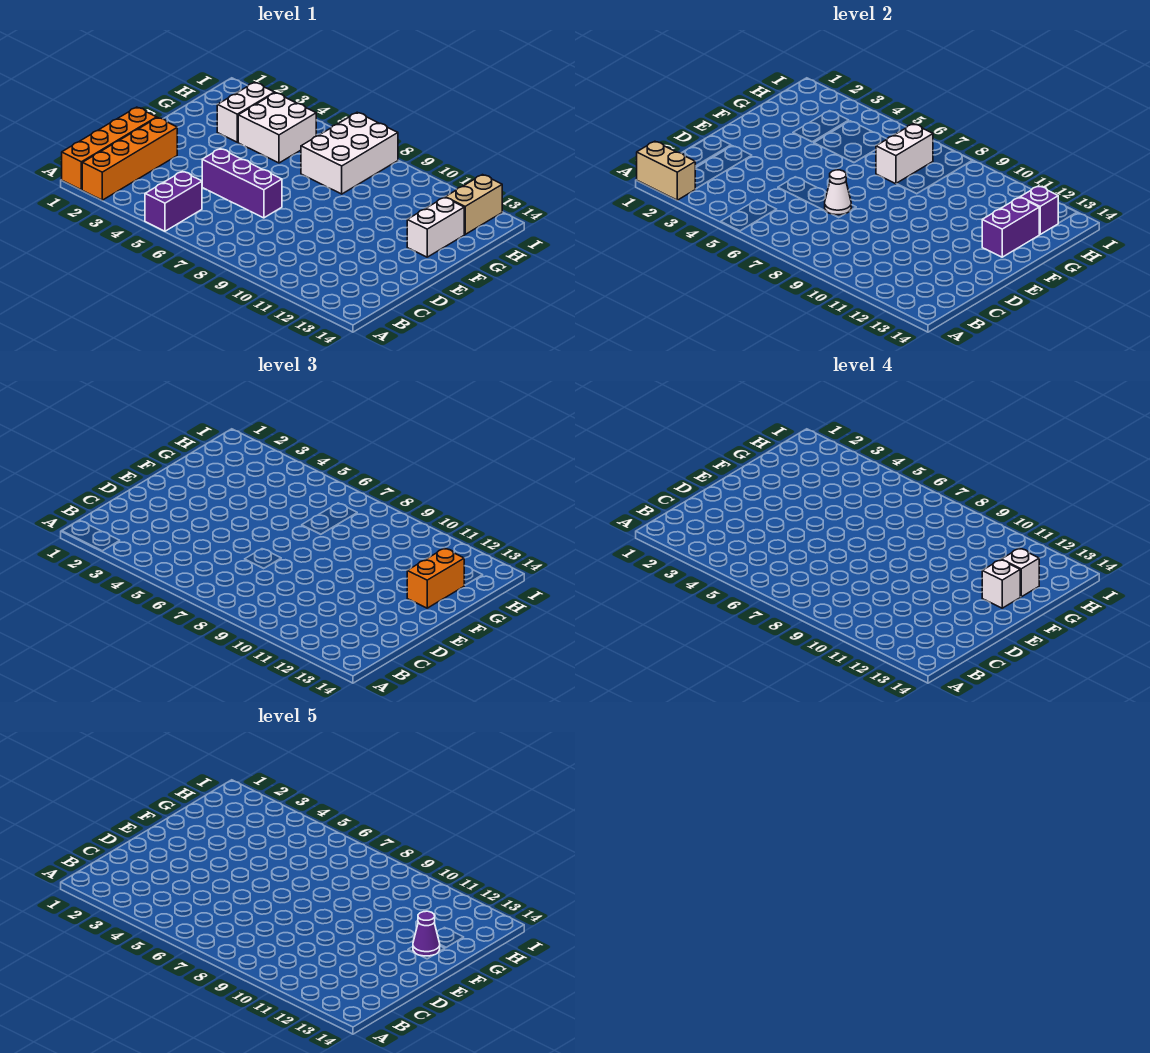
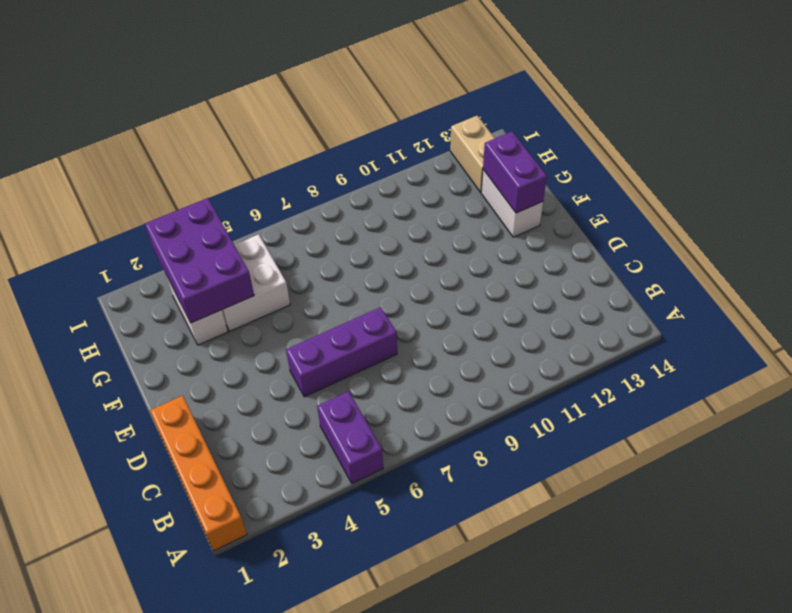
purple 2x3 brick [145,198,254,323] -> none
none -> orange 1x4 brick [82,118,177,200]
none -> white 2x3 brick [301,112,398,194]
none -> tan 1x2 brick [637,141,695,200]

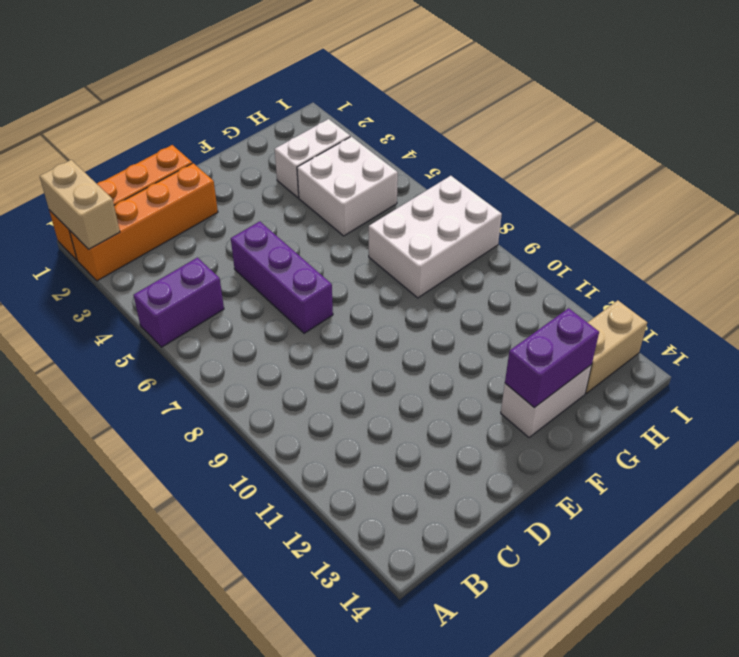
none -> white 1x1 cone [825,170,851,215]
none -> white 1x2 brick [876,124,933,184]
none -> purple 1x1 brick [1020,186,1059,234]

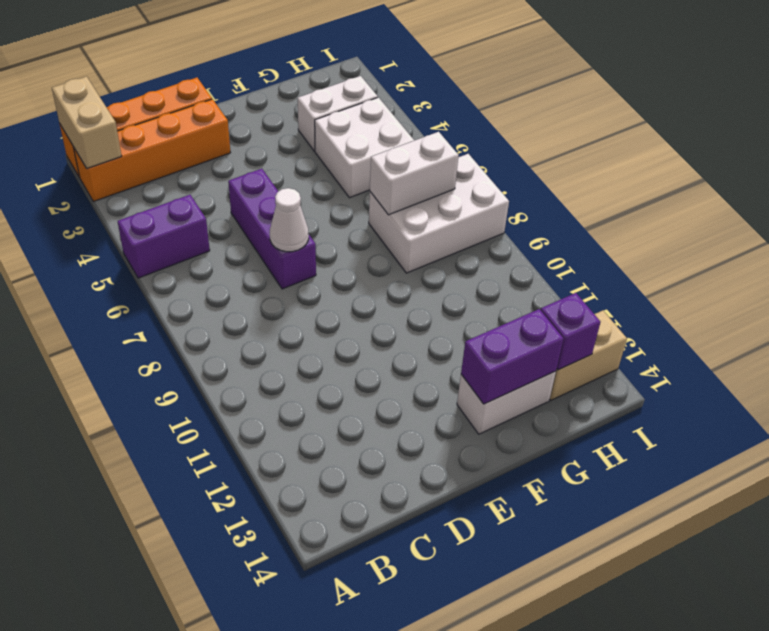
none -> orange 1x2 brick [407,548,464,608]
none -> white 1x1 brick [982,560,1020,608]
none -> white 1x1 brick [1001,548,1039,597]

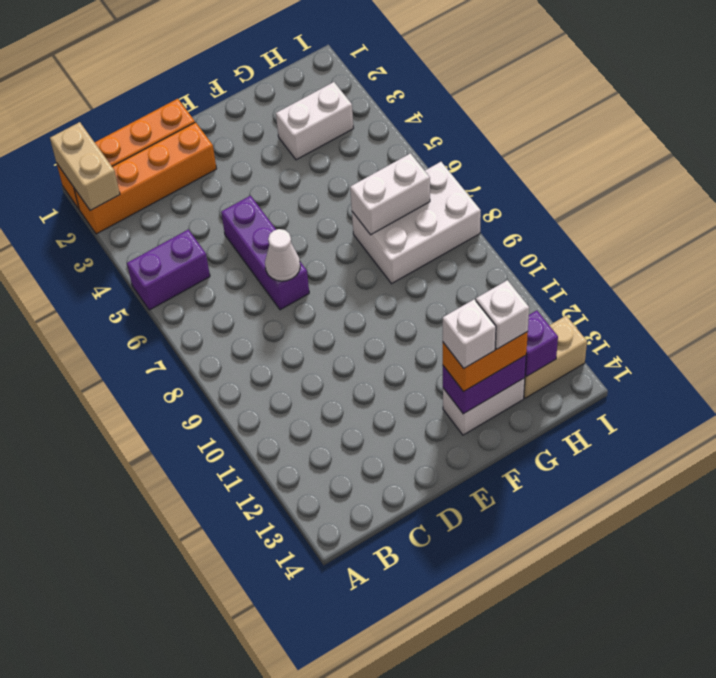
none -> white 2x2 brick [238,93,316,163]
none -> purple 1x1 cone [413,911,440,956]

